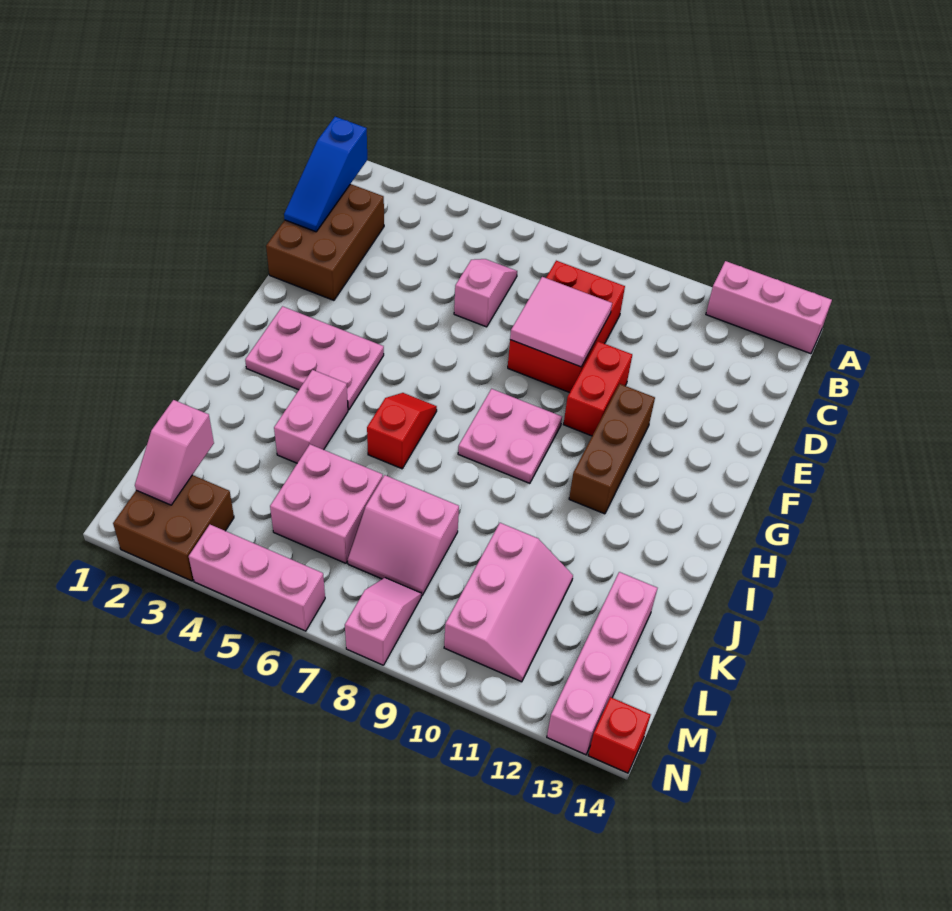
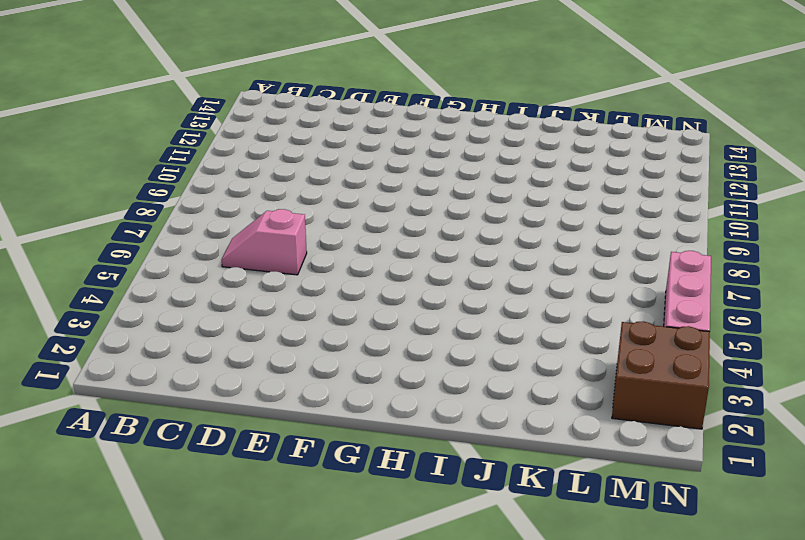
none -> pink 1x3 brick [706,261,832,354]
none -> brown 2x3 brick [266,184,384,300]
none -> red 2x3 brick [508,261,625,393]

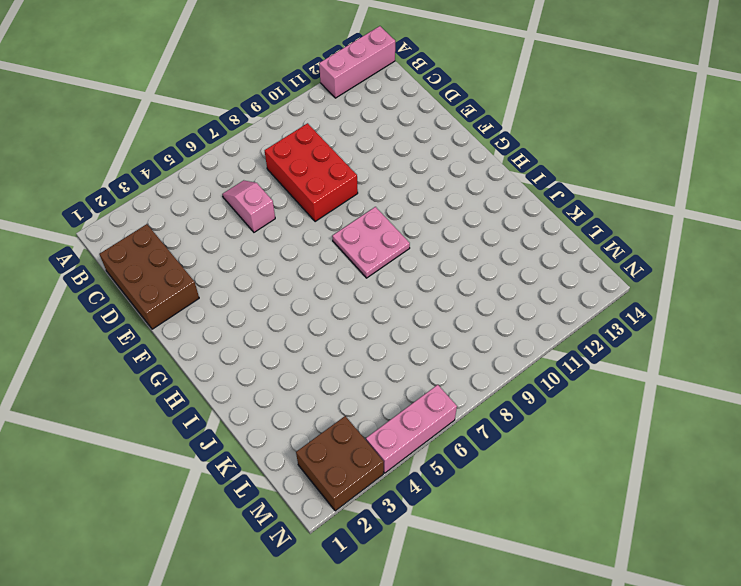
none -> red 1x2 brick [564,341,632,436]
none -> brown 1x3 brick [569,384,655,514]
none -> pink 2x3 plate [245,306,384,410]

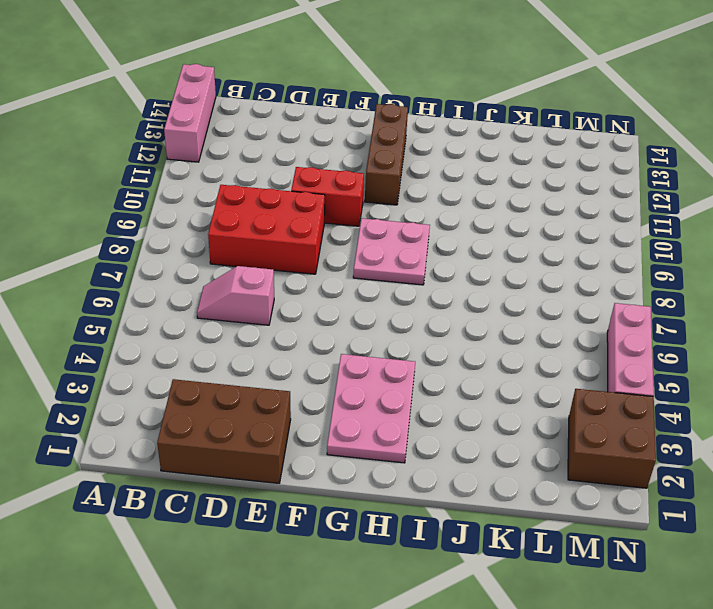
brown 1x3 brick [365,104,408,205] -> brown 1x3 brick turned to [569,384,655,514]
none -> red 1x2 slope [367,393,437,469]
none -> pink 1x2 brick [274,370,348,463]
none -> pink 2x2 brick [270,444,383,563]

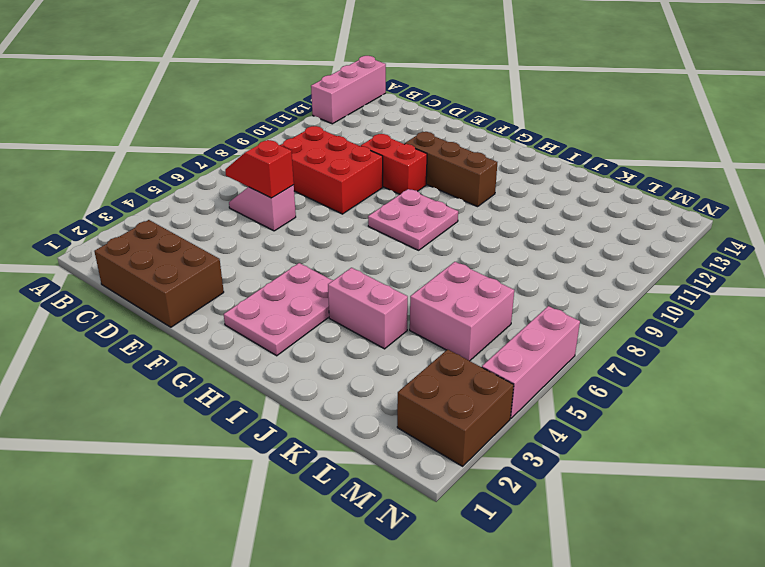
red 1x2 slope [225,140,294,198] -> red 1x2 slope moved to [367,393,437,469]
none -> pink 2x2 slope [348,475,459,596]
none -> pink 2x3 slope [444,523,573,682]
none -> pink 1x4 brick [547,572,657,755]

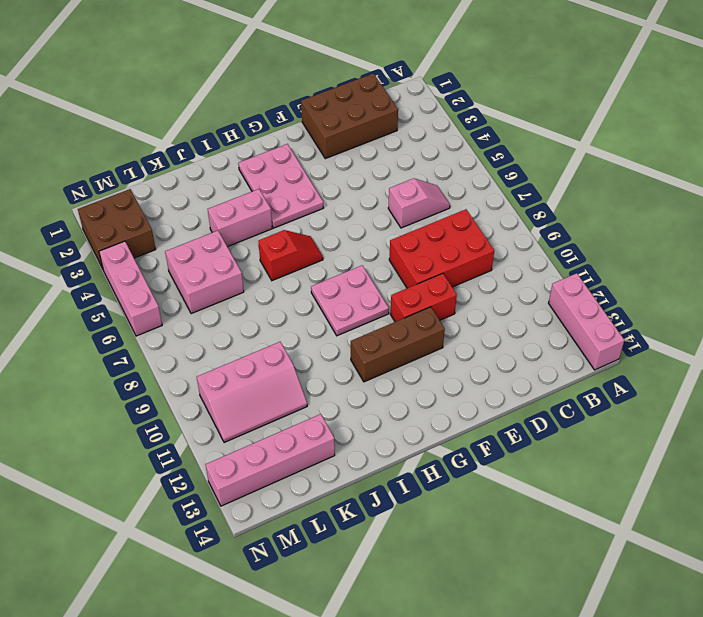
none -> pink 2x2 slope [348,475,459,596]
none -> pink 1x2 slope [345,578,421,665]
none -> red 1x1 brick [588,697,651,773]

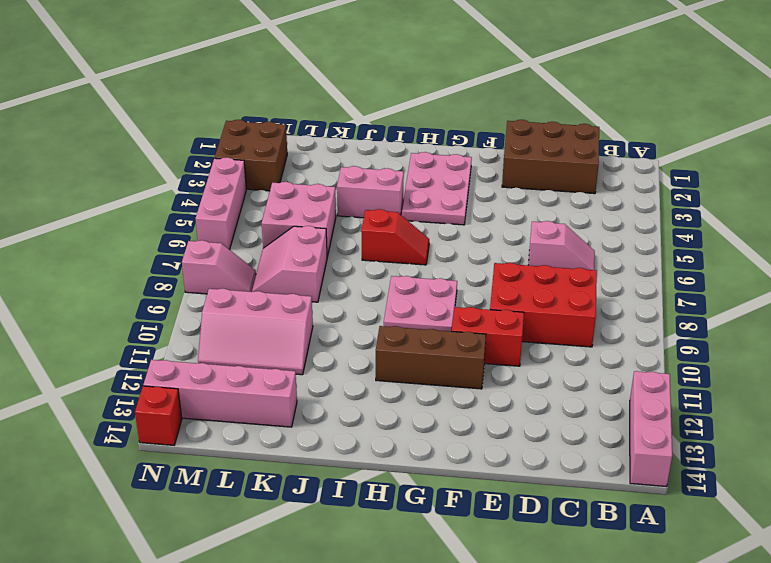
none -> blue 1x3 slope [284,117,367,232]
none -> pink 2x2 tile [510,277,612,367]
none -> pink 1x2 slope [135,400,214,505]

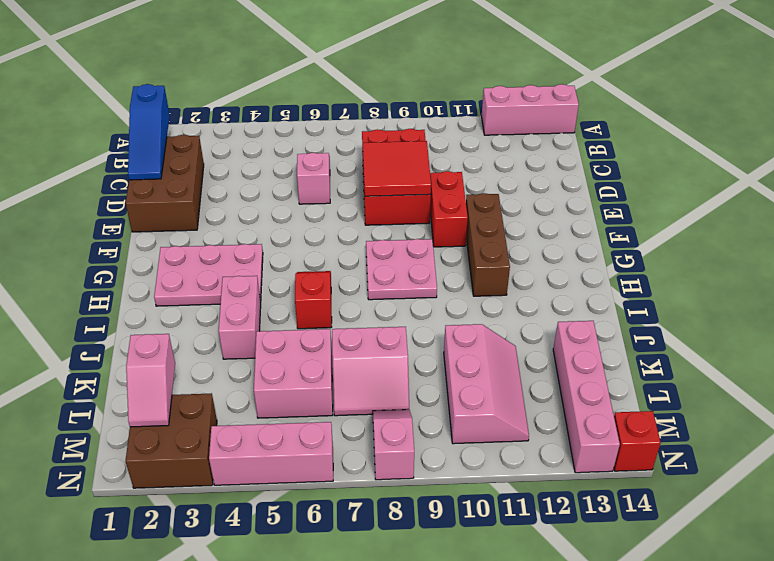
red 2x2 tile [363,141,431,196] -> pink 2x2 tile [510,277,612,367]

